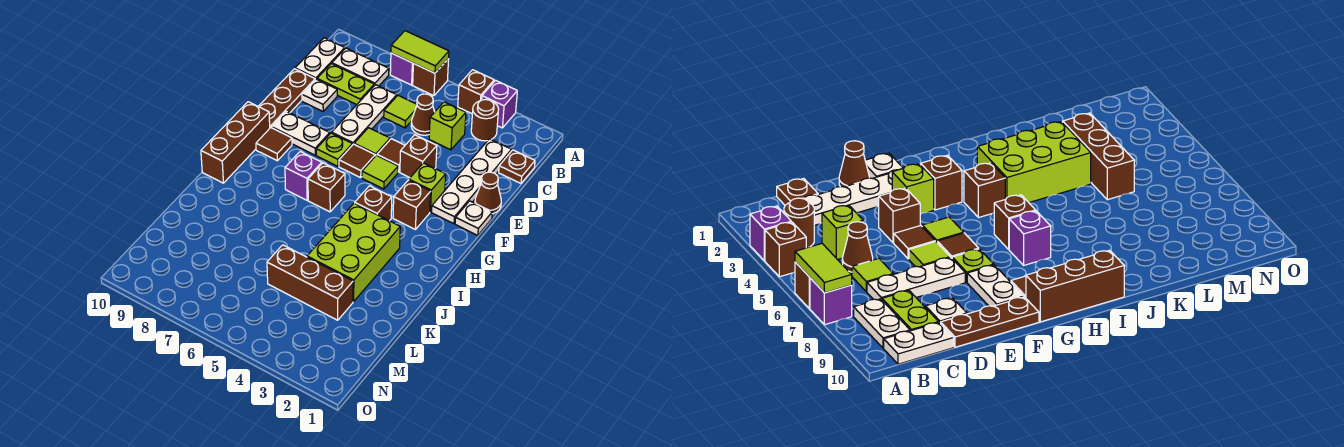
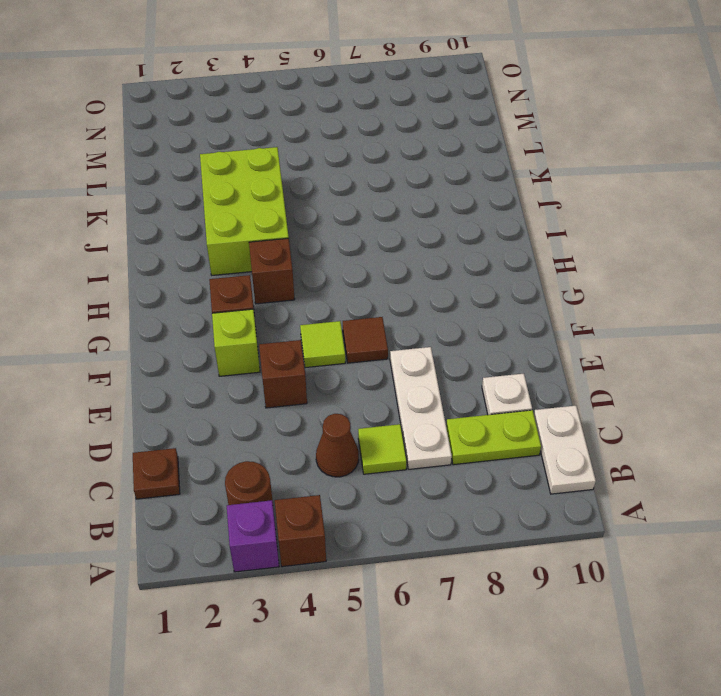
none -> brown 1x1 brick [413,59,449,96]
none -> purple 1x1 brick [390,53,414,85]
none -> white 1x2 plate [332,48,389,86]
none -> white 1x4 plate [432,139,511,224]

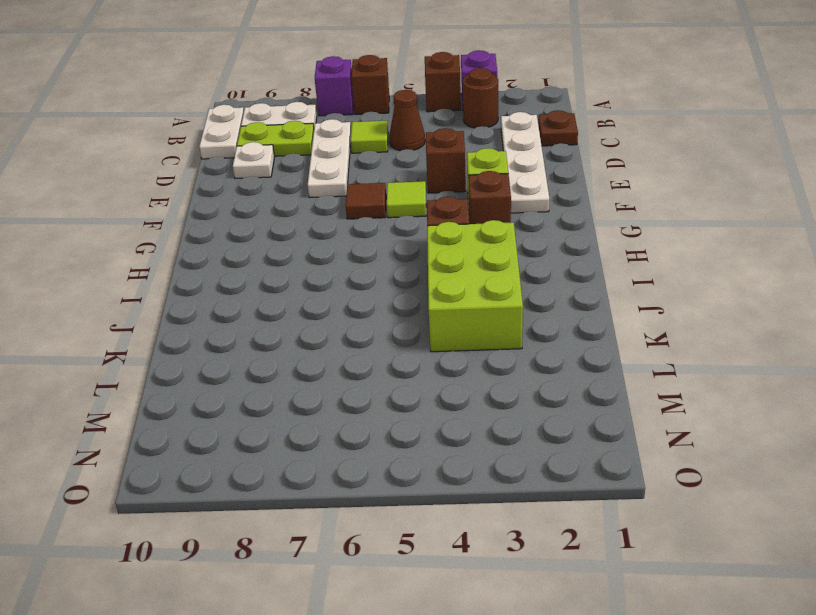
none -> lime 1x1 brick [429,102,466,150]
none -> brown 1x3 plate [258,69,315,128]
none -> brown 1x1 cone [475,172,501,214]
none -> brown 1x1 tile [377,139,405,172]

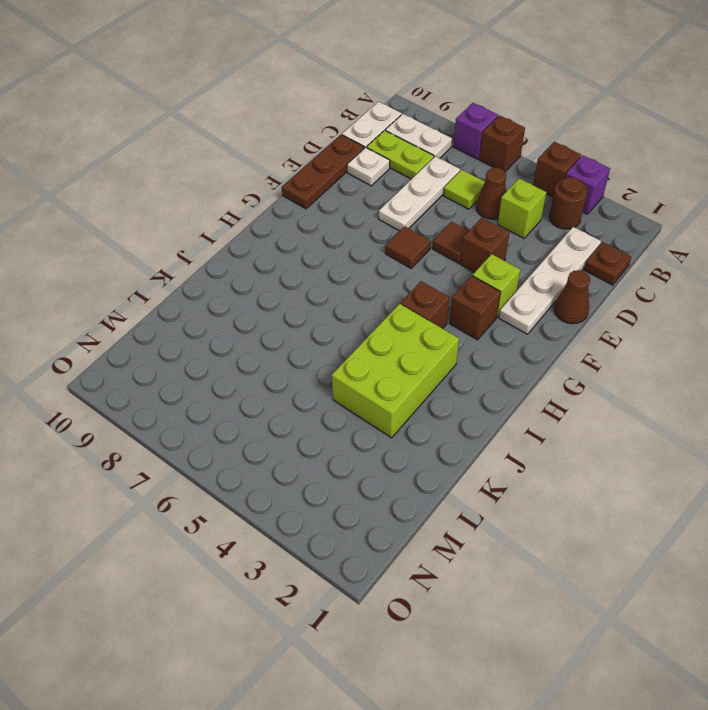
none -> lime 1x1 tile [354,128,390,156]
none -> white 1x1 plate [455,201,492,235]
none -> lime 1x1 tile [362,155,398,189]
none -> lime 1x1 plate [316,133,352,166]

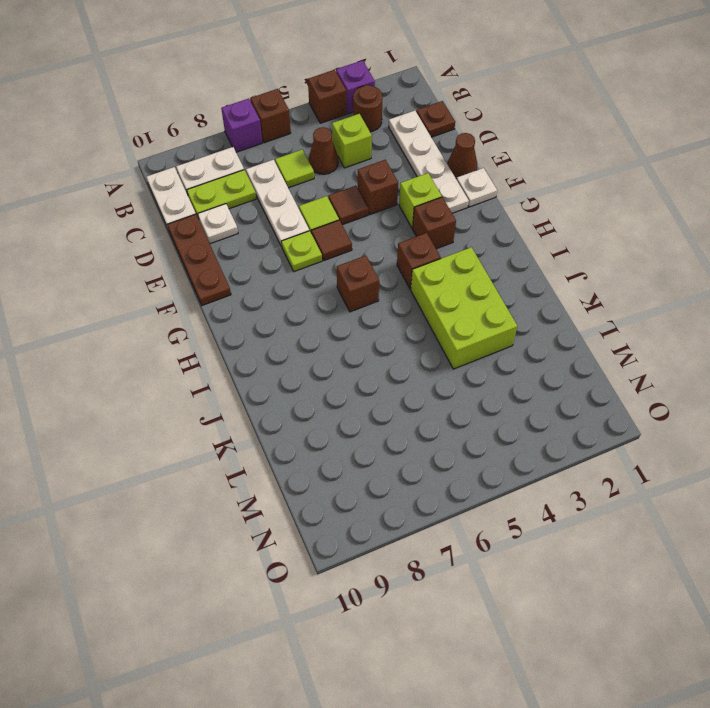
none -> lime 1x1 tile [362,155,398,189]
none -> white 1x2 plate [271,111,330,155]
none -> brown 1x1 tile [256,128,292,161]
none -> brown 1x3 brick [201,102,270,183]

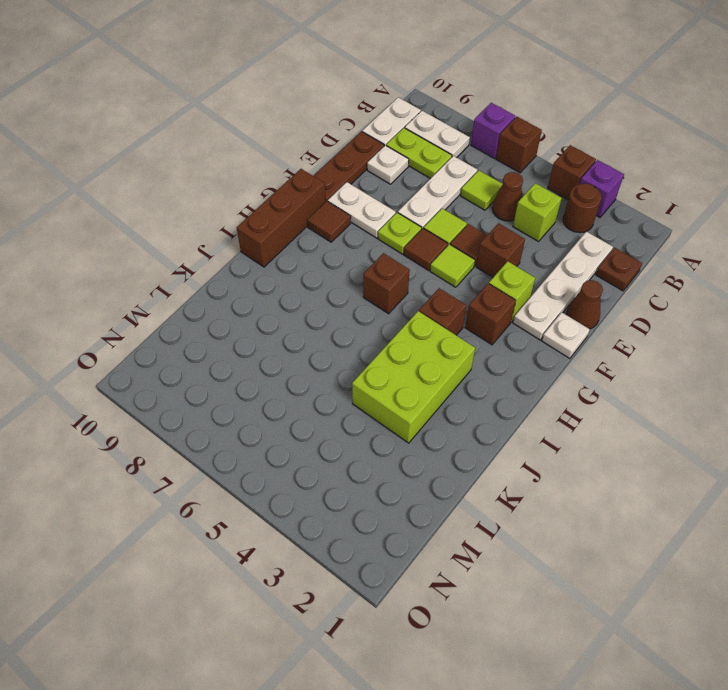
none -> purple 1x1 brick [285,152,322,200]
none -> brown 1x3 brick [267,245,353,320]
none -> lime 1x2 tile [391,31,449,73]

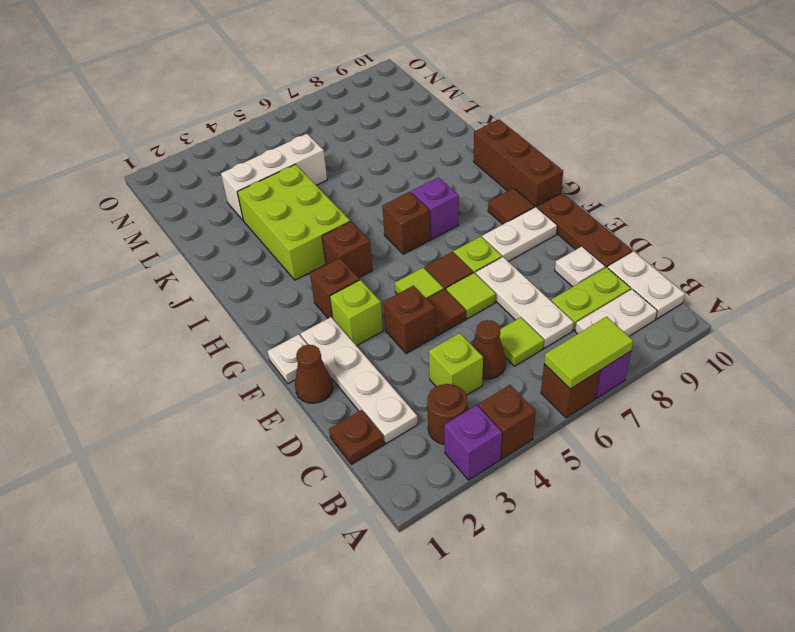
white 1x3 brick [221,134,327,220] -> brown 1x3 brick [267,245,353,320]

